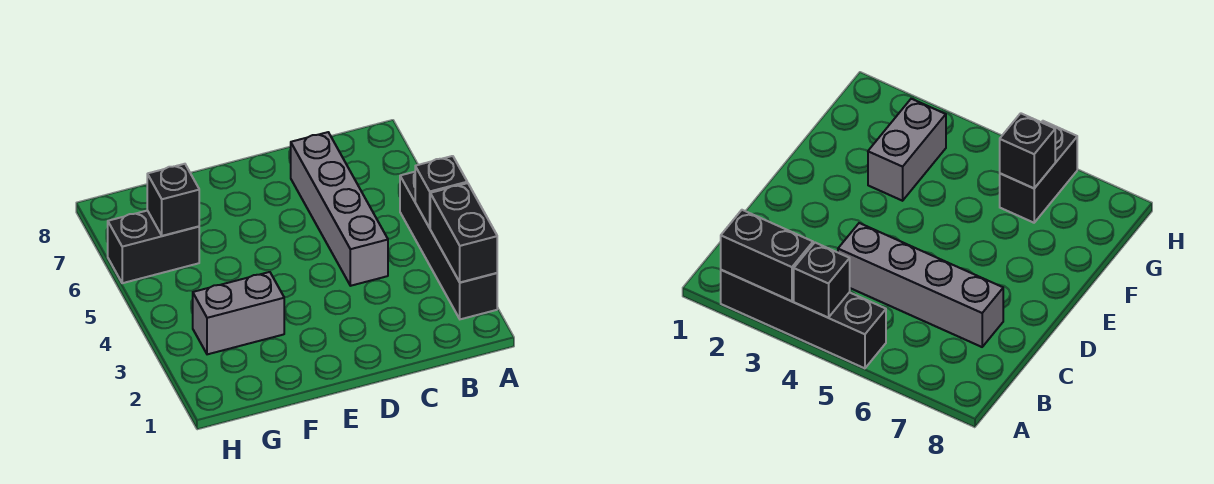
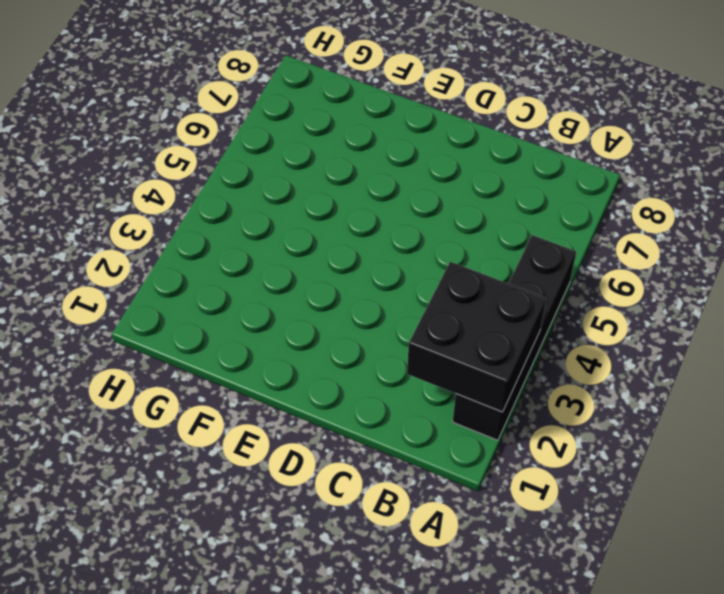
black 2x2 brick [407,262,546,412] -> black 1x2 brick [430,183,497,282]
none -> grey 1x4 brick [291,132,388,286]
none -> grey 1x2 brick [193,272,284,354]

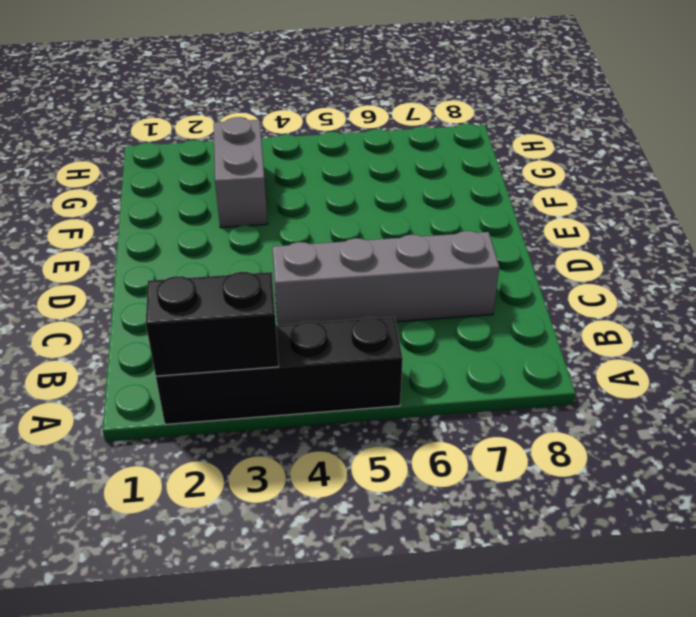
none -> black 1x2 brick [108,211,199,283]
none -> black 1x1 brick [415,156,467,228]

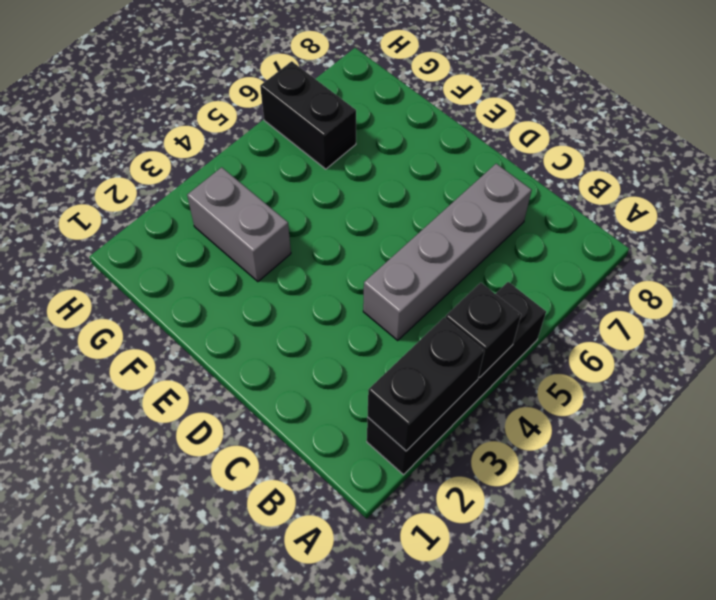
none -> black 1x1 brick [147,164,199,236]

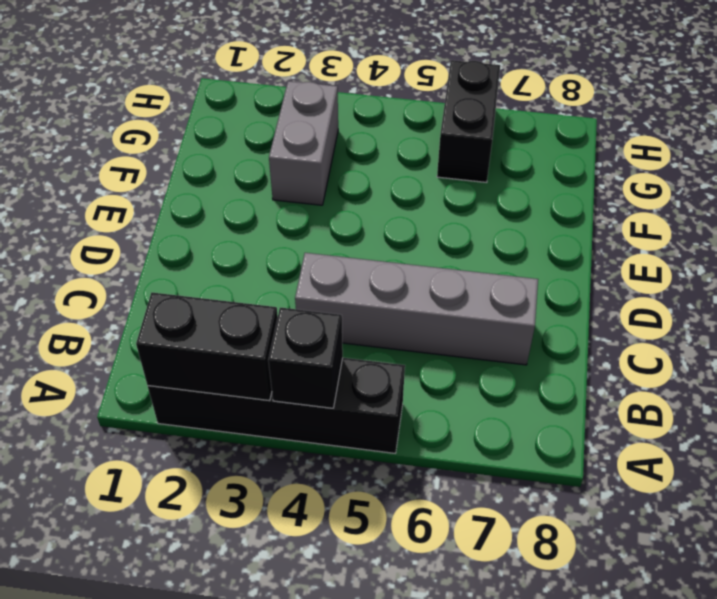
none -> black 1x1 brick [147,164,199,236]

